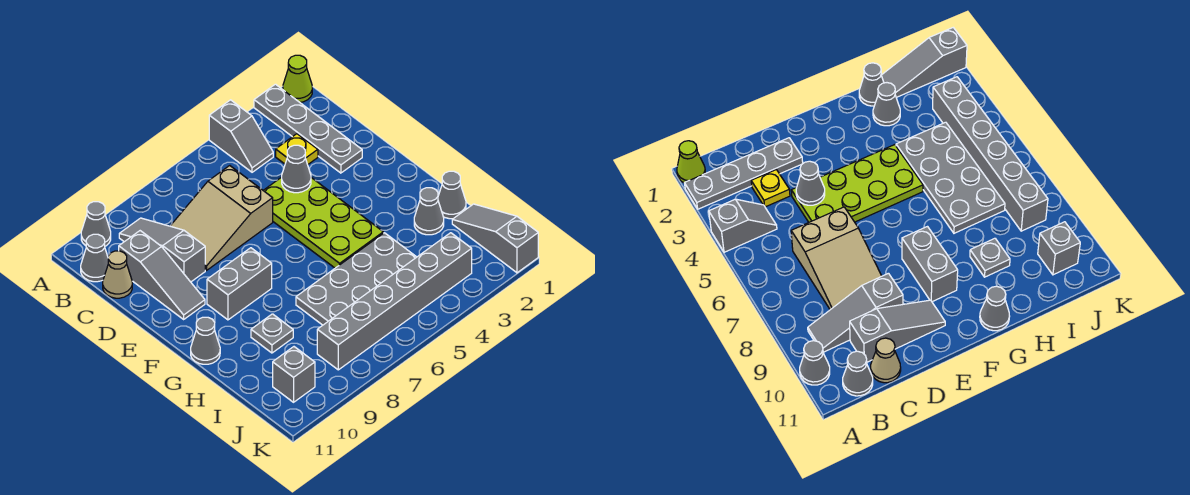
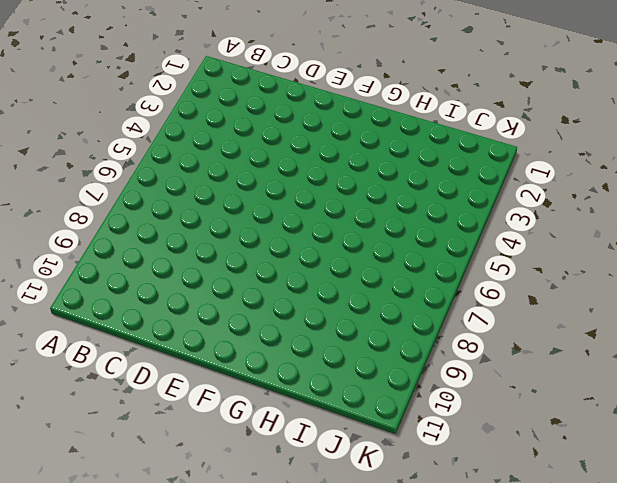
none -> lime 1x1 cone [283,55,312,102]
none -> grey 1x4 plate [254,84,362,173]
none -> grey 1x2 slope [209,100,273,172]

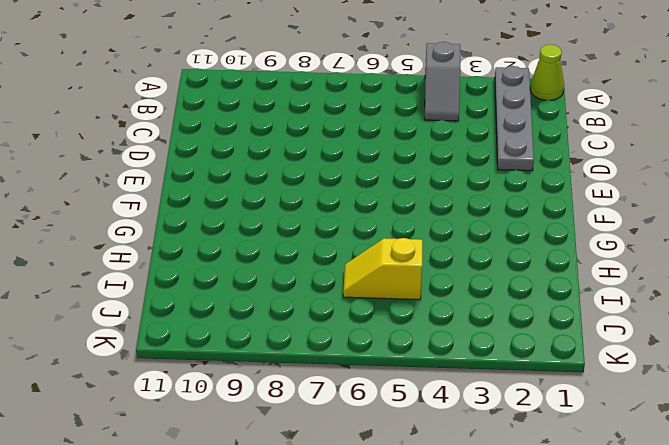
yellow 1x2 slope [343,238,422,300] -> grey 2x4 plate [296,233,416,325]
none -> grey 1x1 cone [81,202,111,246]
none -> grey 1x3 slope [119,218,205,282]
none -> grey 1x1 cone [81,234,108,282]

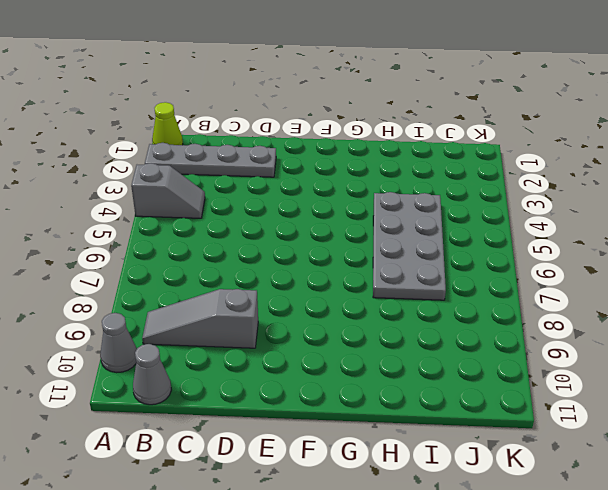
none -> yellow 1x1 plate [276,134,318,165]
none -> tan 2x3 slope [171,166,273,270]
none -> grey 1x3 slope [119,231,205,319]

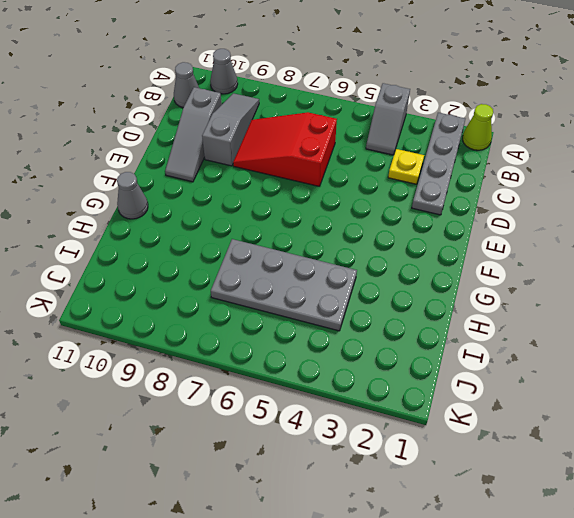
red 2x3 slope [233,112,337,186] -> tan 2x3 slope [171,166,273,270]
none -> tan 1x1 cone [103,251,132,298]
none -> lime 2x4 plate [263,177,383,268]
none -> grey 1x2 brick [207,248,272,320]

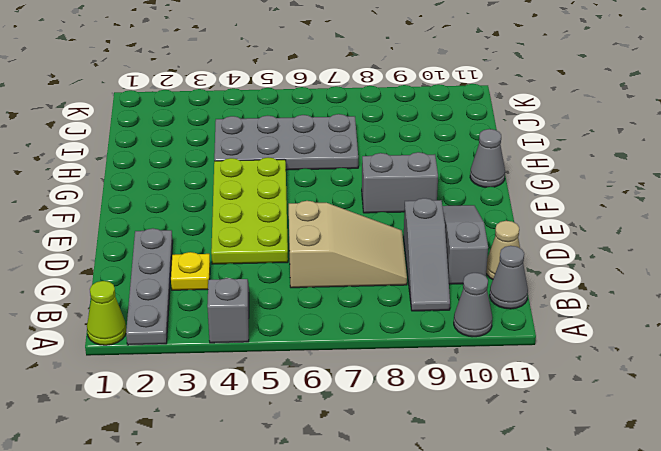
none -> grey 1x1 cone [438,171,466,219]
none -> grey 1x1 cone [414,188,444,235]
none -> grey 1x1 plate [251,314,293,353]

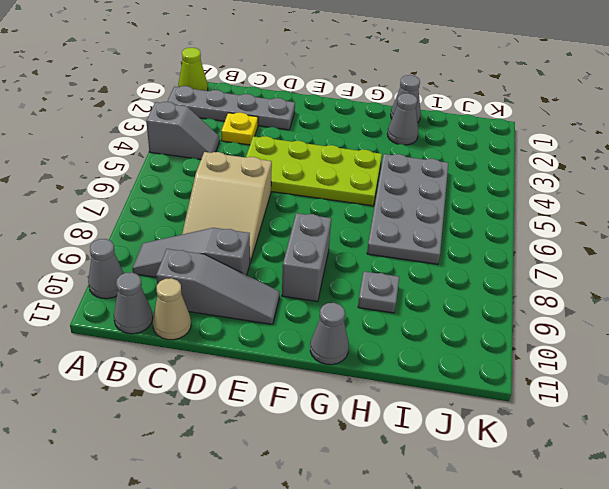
none -> grey 1x3 slope [452,204,538,273]
none -> grey 1x6 brick [317,233,472,370]
none -> grey 1x1 brick [273,347,315,402]

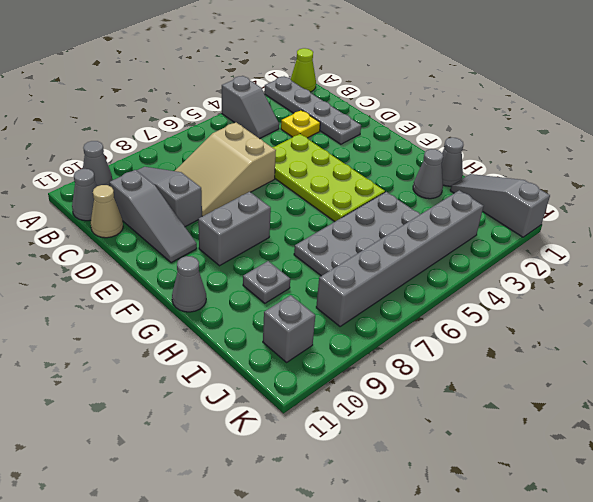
none -> grey 1x1 cone [282,145,311,193]

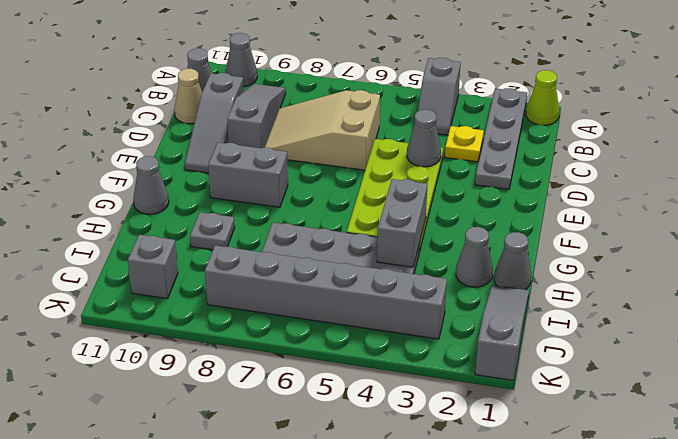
grey 1x2 brick [377,179,427,267] -> none

